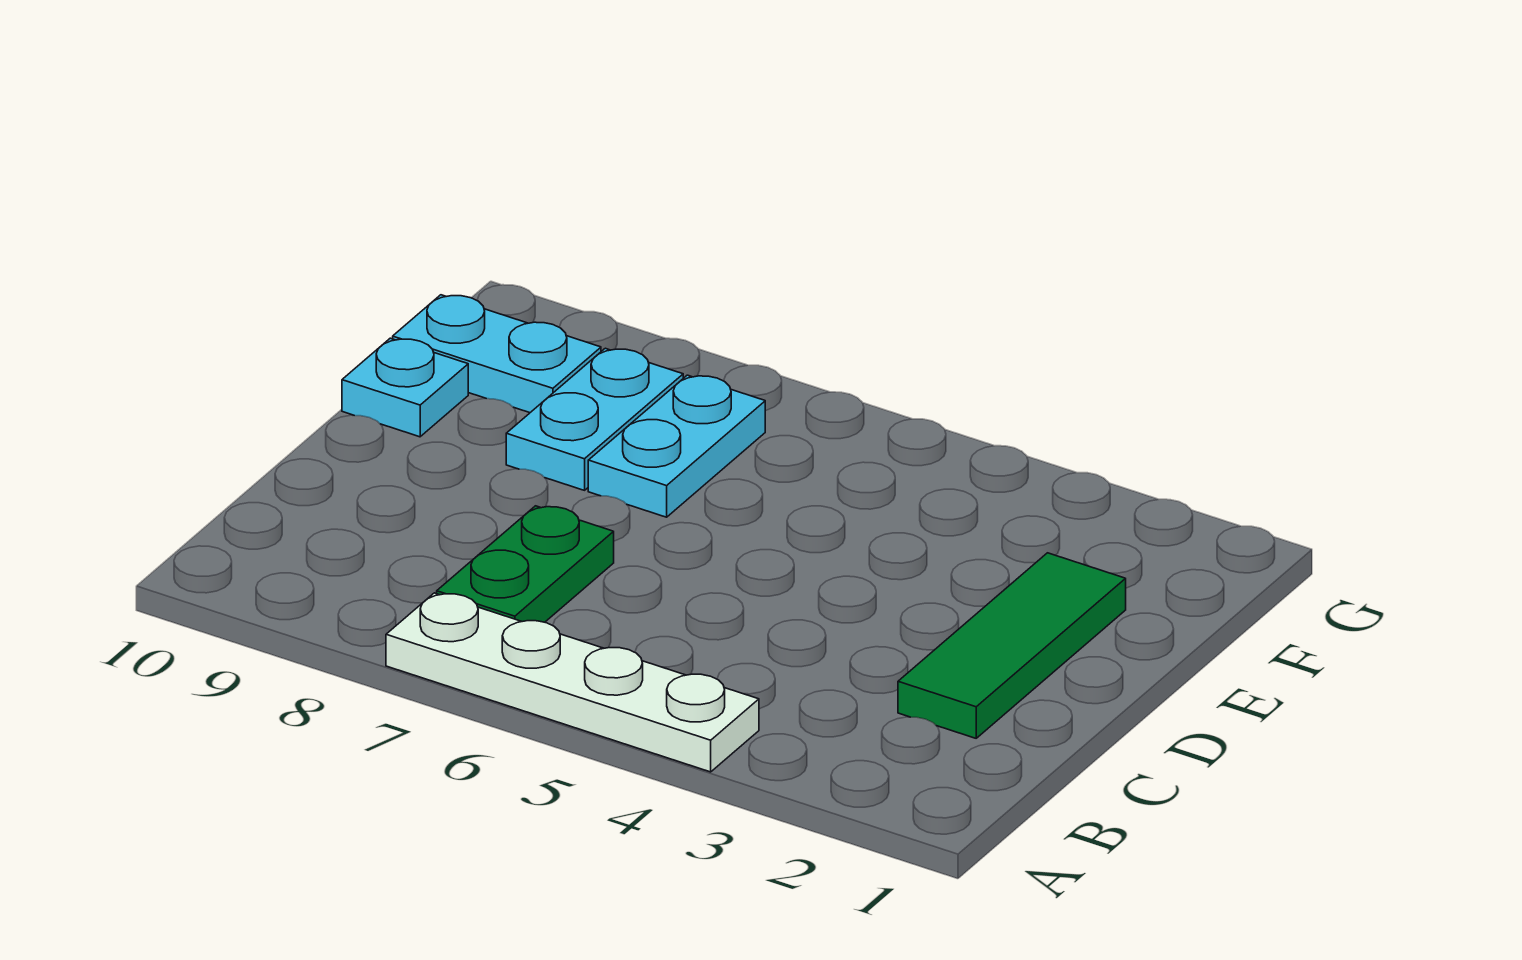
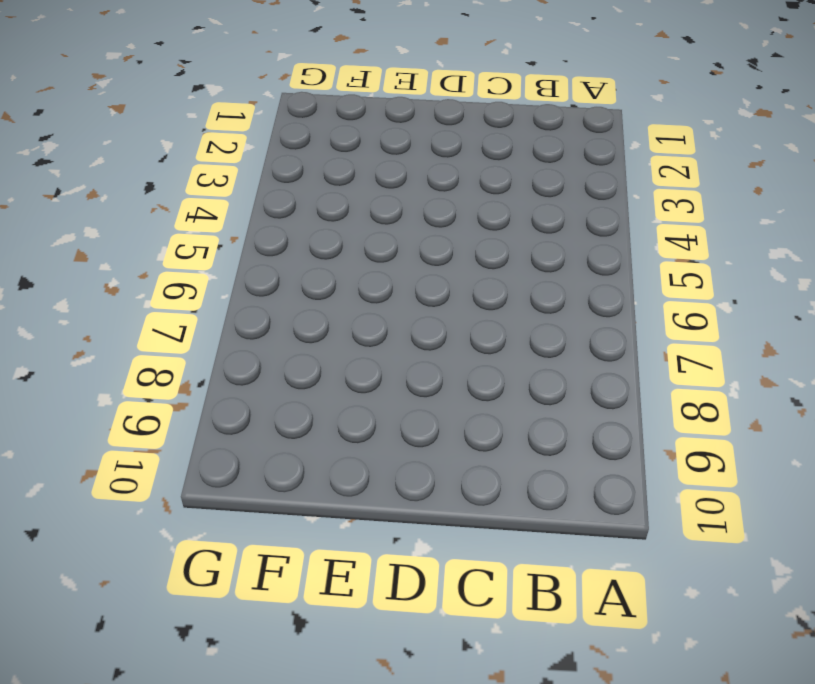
none -> white 1x4 plate [386,593,759,772]
none -> green 1x2 plate [437,506,614,622]

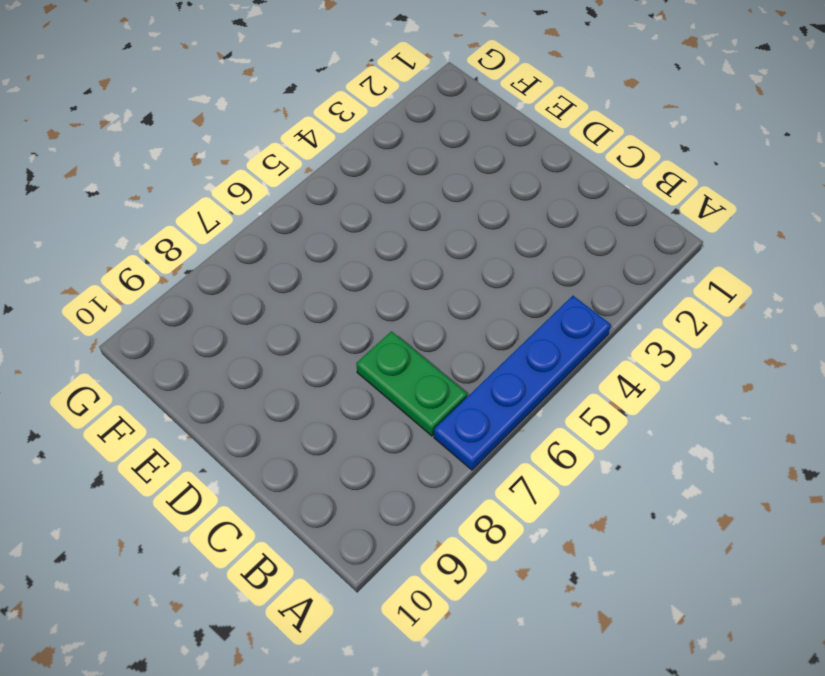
blue 1x4 plate [434,296,611,470] -> white 1x4 plate [386,593,759,772]
none -> green 1x3 tile [898,553,1126,738]
none -> cyan 1x2 plate [588,375,765,517]

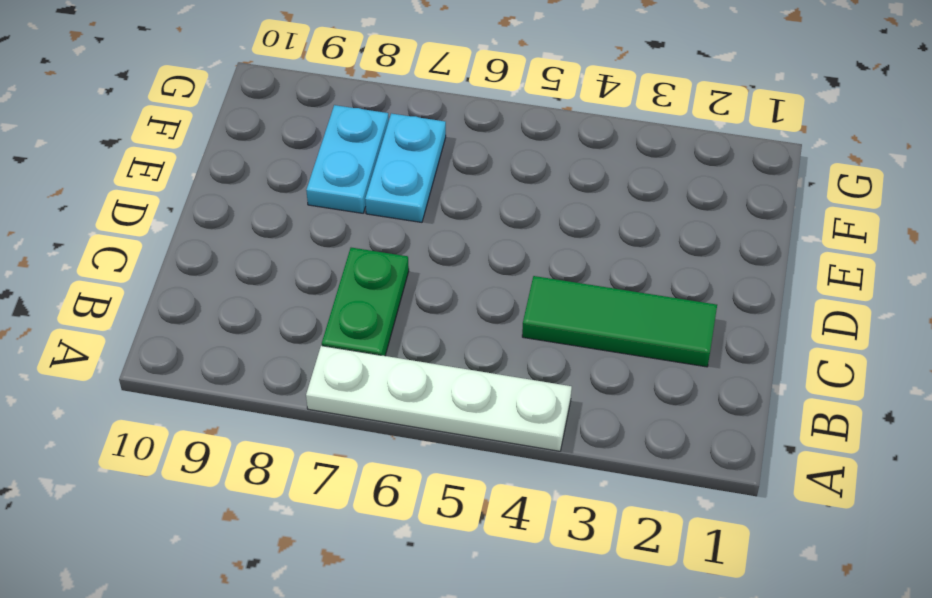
green 1x3 tile [522,276,717,367] -> green 1x3 tile turned to [898,553,1126,738]
none -> cyan 1x1 plate [342,338,468,437]
none -> cyan 1x2 plate [393,295,601,413]

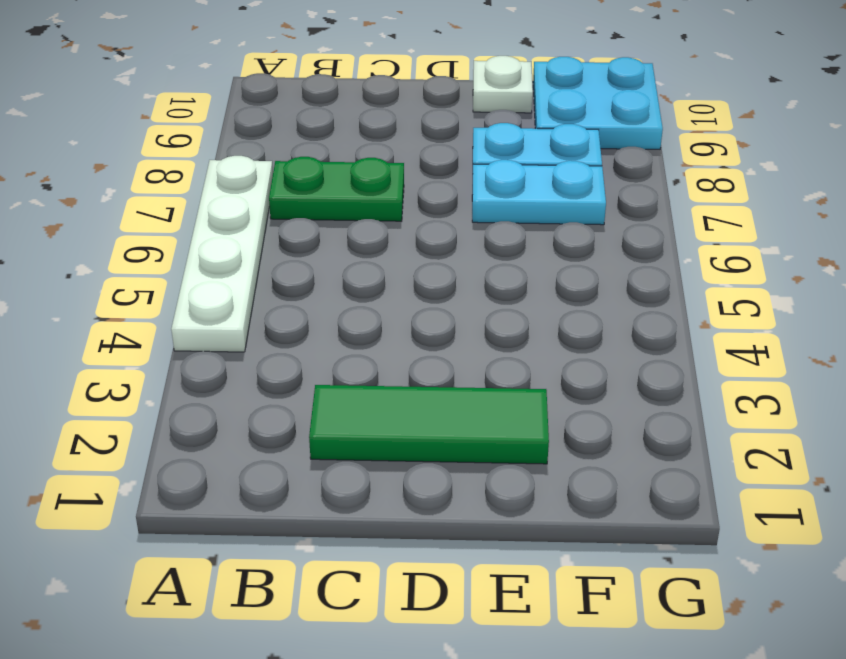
white 1x1 plate [473,56,533,113] -> cyan 1x1 plate [342,338,468,437]
cyan 2x2 plate [533,57,663,149] -> cyan 1x2 plate [393,295,601,413]

